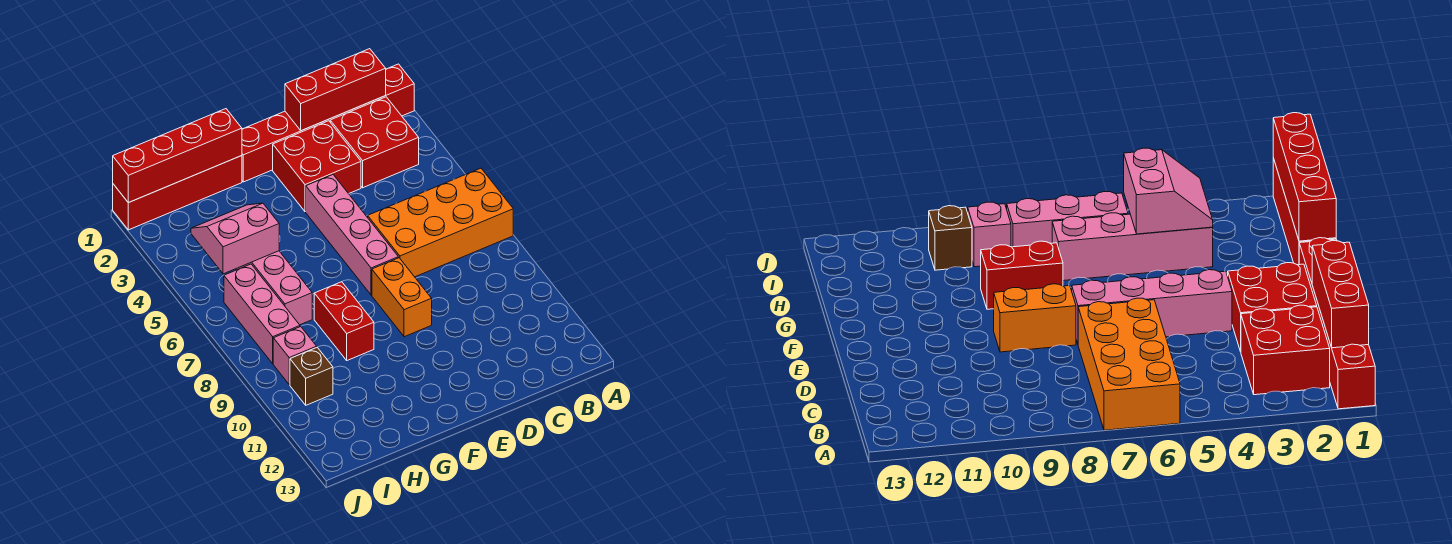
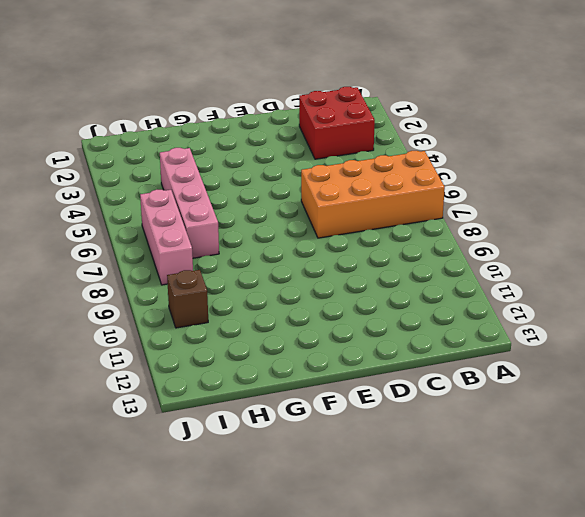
none -> red 1x6 brick [242,64,414,182]
none -> red 2x2 brick [273,121,361,212]
none -> pink 1x4 brick [306,175,398,295]

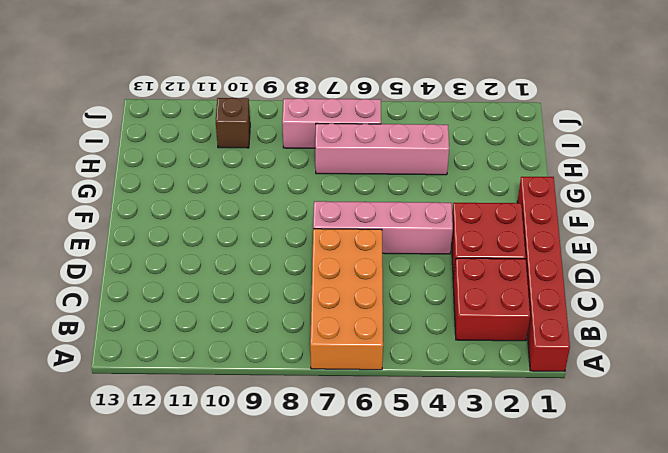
none -> orange 1x2 brick [372,258,432,337]
none -> red 1x4 brick [113,156,242,230]
none -> red 1x2 brick [314,282,374,360]

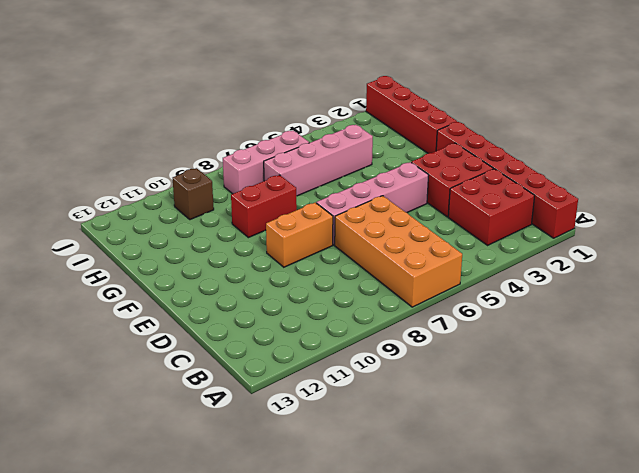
none -> pink 1x1 brick [273,327,317,385]
none -> red 1x3 brick [285,49,386,131]
none -> red 1x4 brick [113,109,242,203]

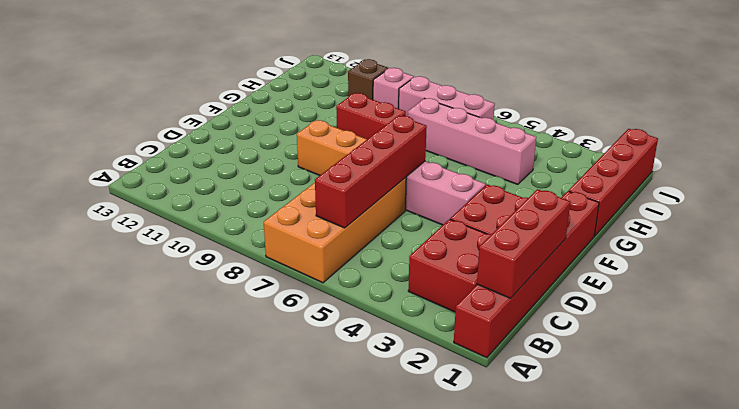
red 1x4 brick [315,116,427,228] -> red 1x4 brick moved to [113,109,242,203]
none -> pink 2x2 slope [191,203,279,274]

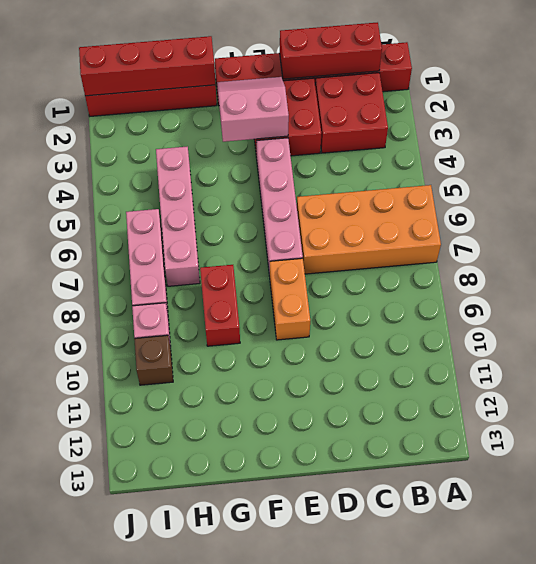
pink 2x2 slope [217,77,289,142] -> pink 2x2 slope moved to [191,203,279,274]

